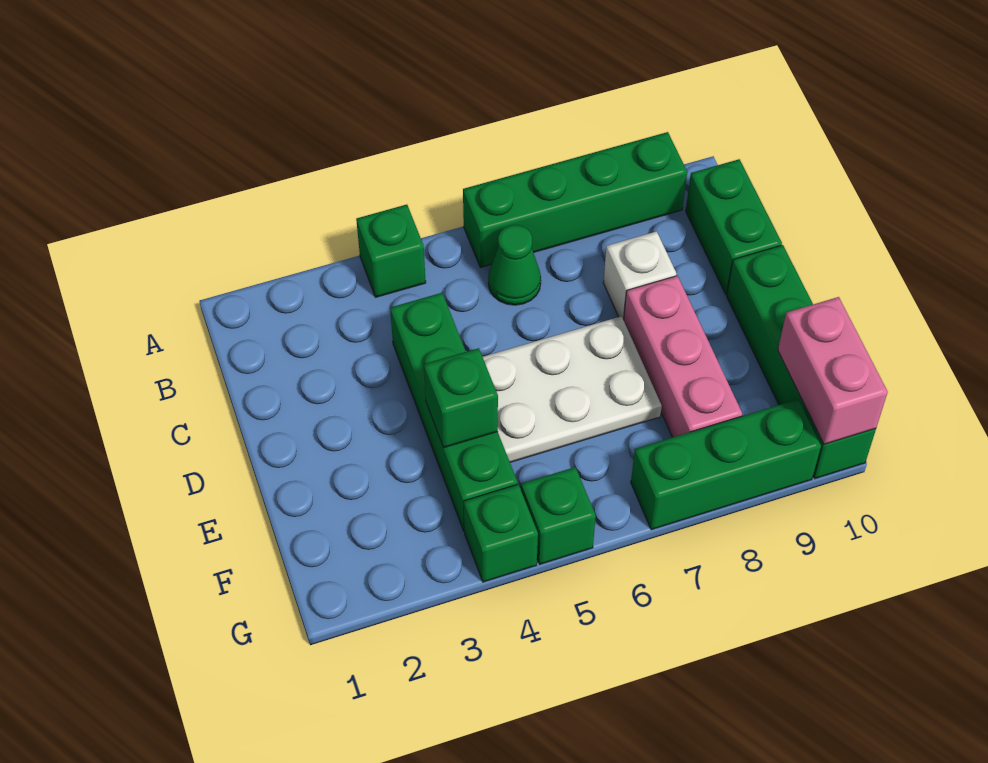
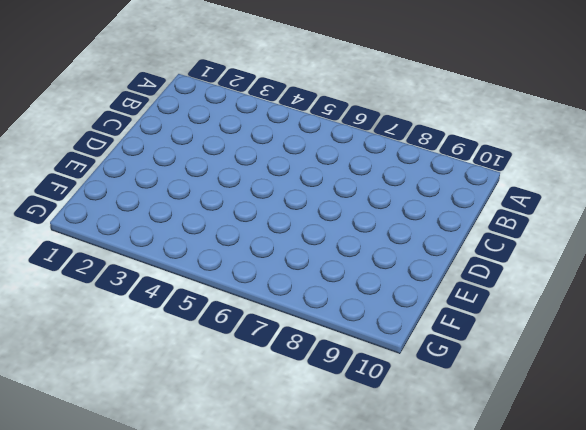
none -> green 1x1 brick [356,205,426,297]
none -> green 1x4 brick [463,132,687,268]
none -> green 1x1 cone [488,225,541,305]

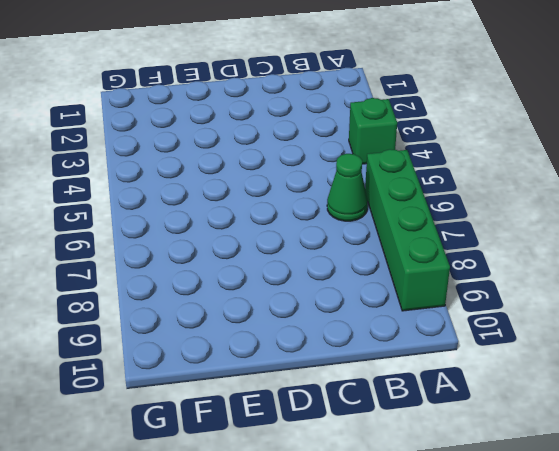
none -> green 1x2 brick [686,159,782,294]
none -> green 1x4 brick [390,293,518,531]
none -> white 1x1 brick [603,231,676,320]

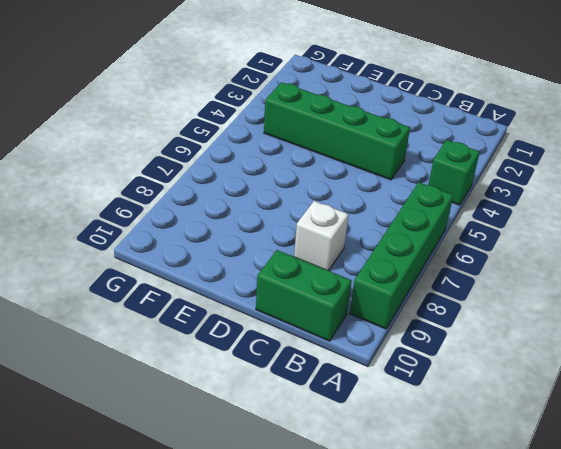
none -> green 1x1 cone [488,225,541,305]
none -> white 2x3 plate [483,316,662,462]
none -> pink 1x3 brick [624,276,742,437]

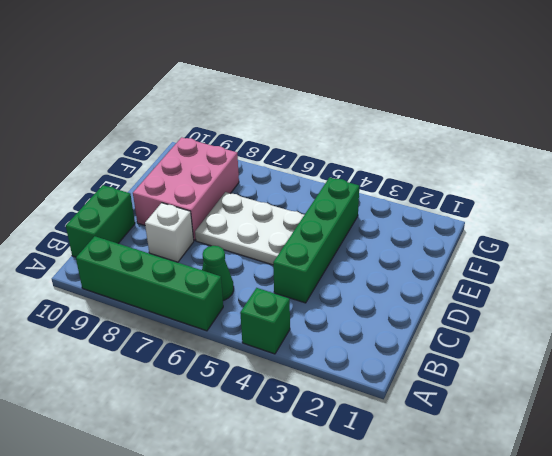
pink 2x3 brick [133,137,239,240] -> pink 1x3 brick [624,276,742,437]
none -> green 1x4 brick [727,245,876,479]
none -> green 1x1 brick [464,485,538,582]
none -> green 1x1 brick [521,467,596,564]

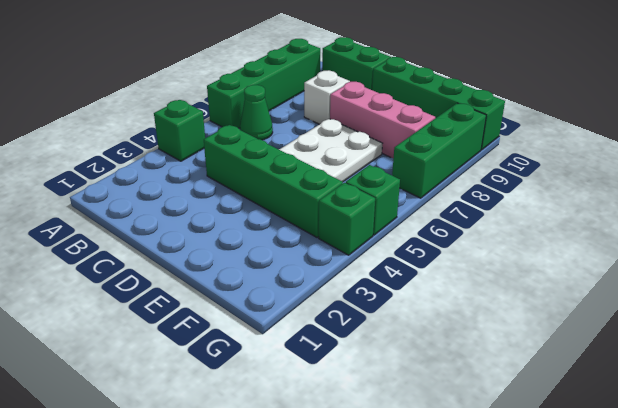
none -> green 1x1 brick [424,348,498,448]
none -> pink 1x2 brick [778,297,888,444]

